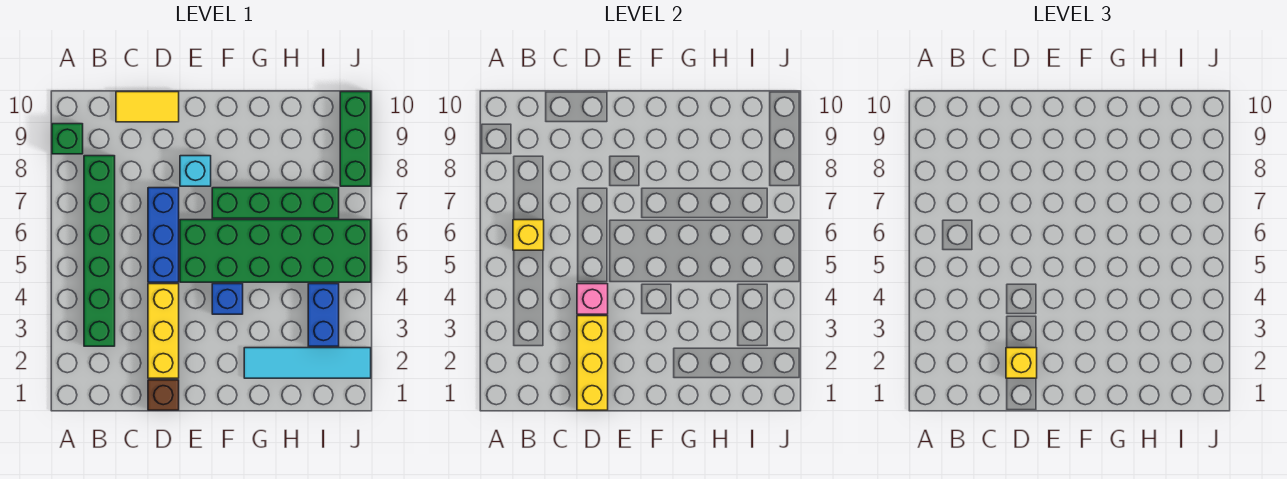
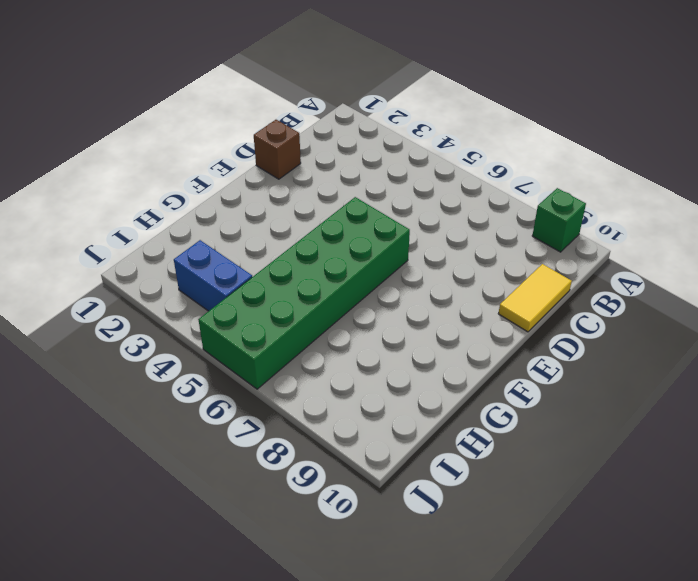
none -> green 1x6 brick [84,156,115,346]
none -> yellow 1x3 brick [148,284,179,378]
none -> blue 1x3 brick [148,188,179,282]

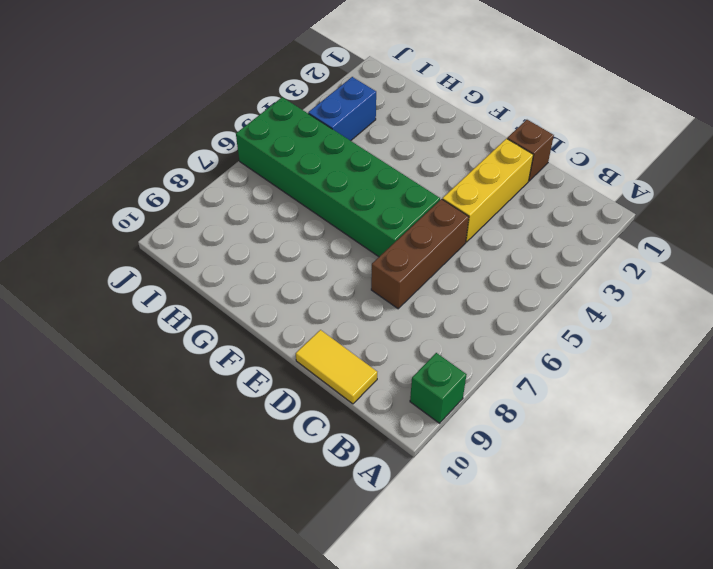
brown 1x3 brick [371,199,469,309] -> blue 1x3 brick [148,188,179,282]
none -> green 1x6 brick [84,156,115,346]
none -> cyan 1x1 brick [180,156,211,186]
none -> blue 1x1 brick [212,284,243,314]

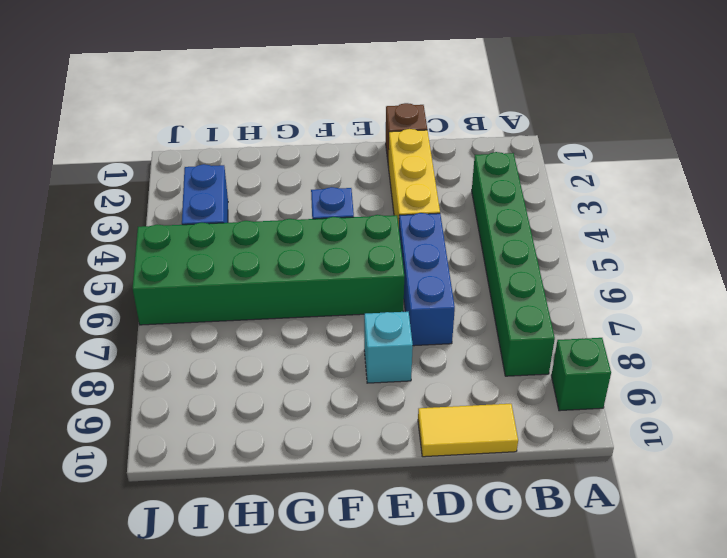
none -> green 1x4 brick [212,188,339,218]
none -> cyan 1x4 tile [244,348,371,378]
none -> green 1x3 brick [340,92,371,186]

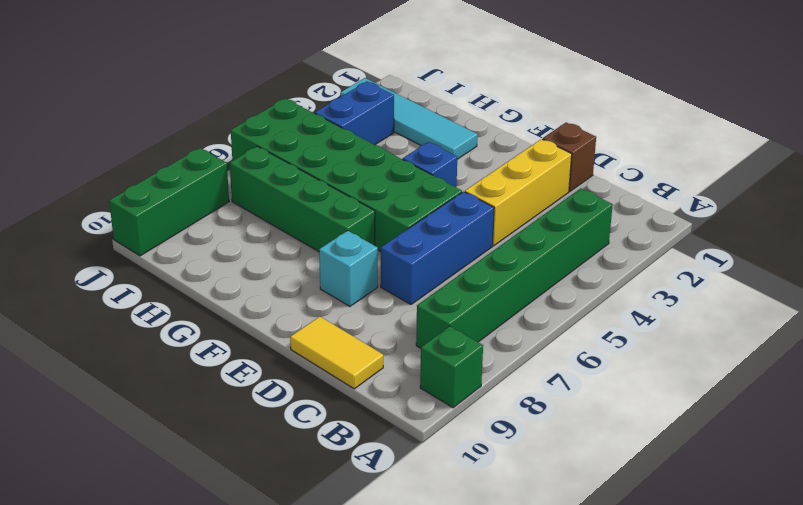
none -> yellow 1x1 brick [513,220,544,250]
none -> yellow 1x3 brick [577,316,608,410]
none -> pink 1x1 brick [577,284,608,314]

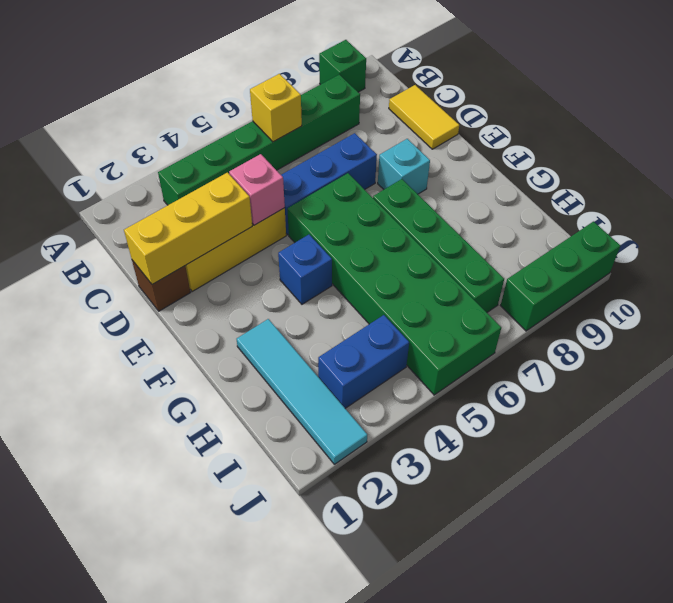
none -> yellow 1x1 brick [1006,348,1037,378]

